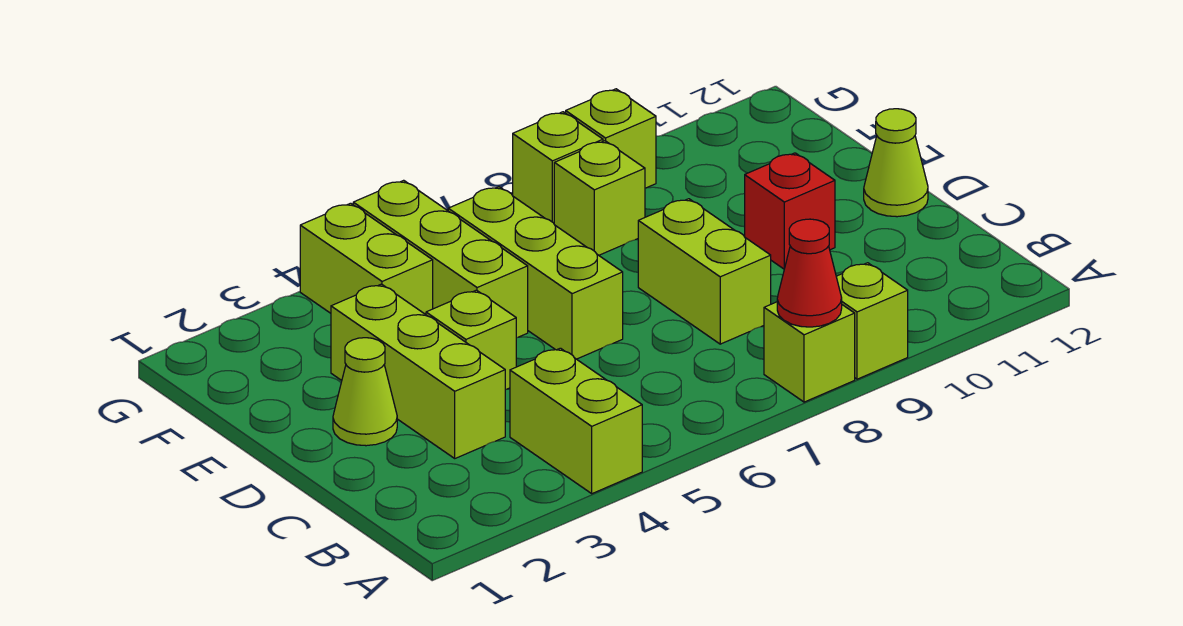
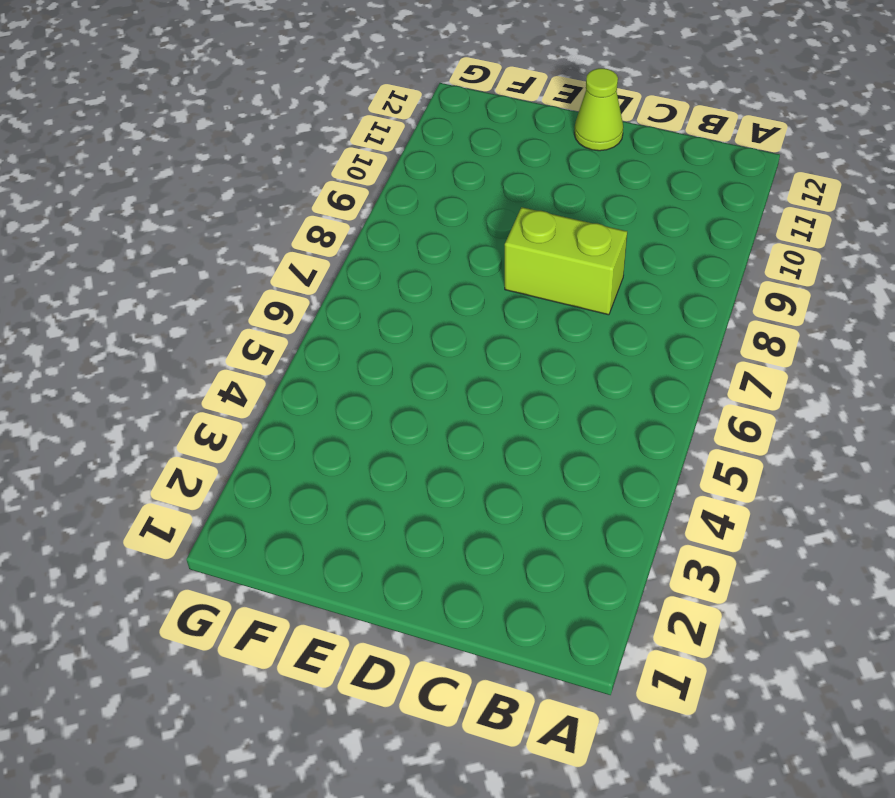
none -> lime 1x2 brick [510,348,642,494]
none -> lime 1x1 brick [764,302,855,402]
none -> lime 1x1 brick [836,263,908,379]

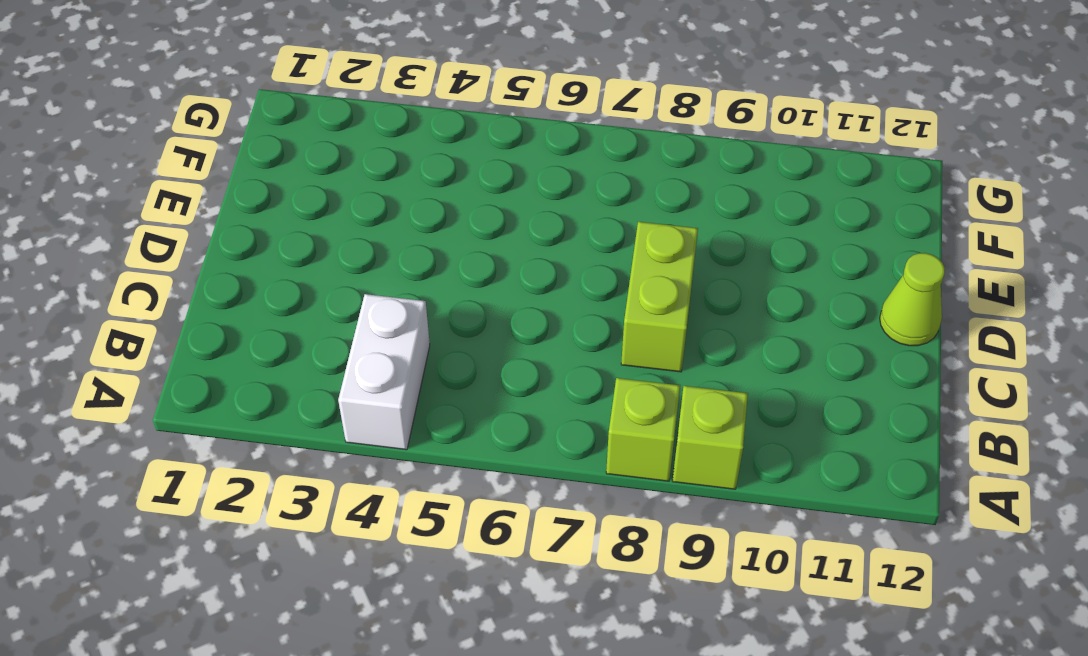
white 1x2 brick [338,294,430,450] -> lime 1x2 brick [510,348,642,494]
none -> lime 1x3 brick [331,284,505,458]
none -> lime 1x1 cone [333,338,397,446]
none -> lime 1x1 brick [426,290,516,390]

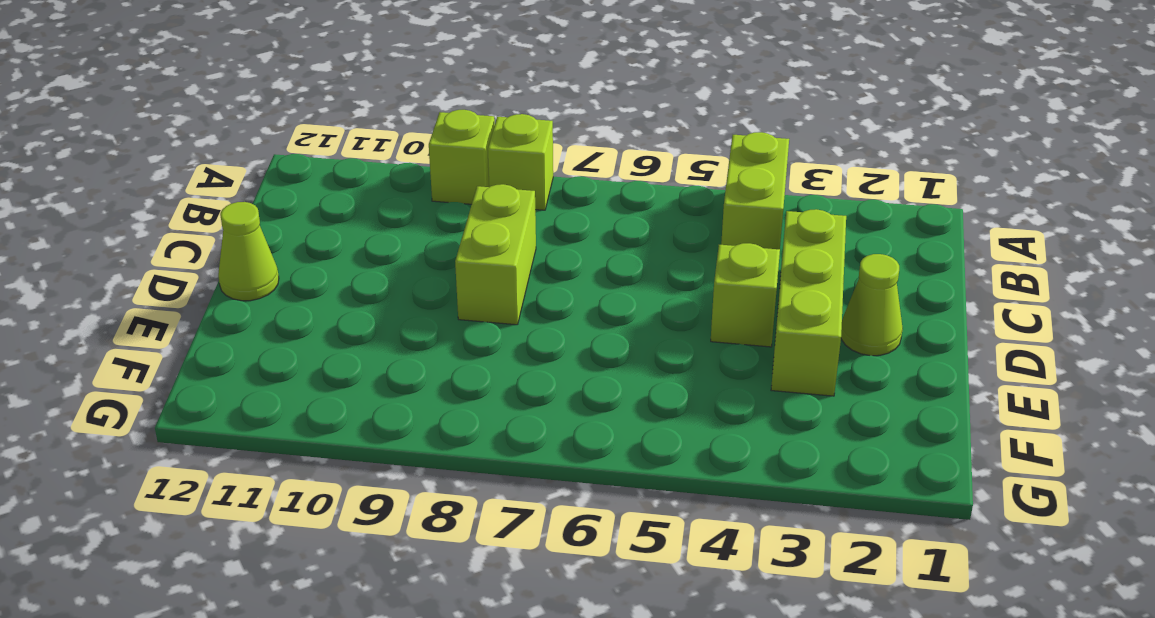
none -> lime 1x3 brick [448,187,623,359]
none -> red 1x1 brick [745,153,835,269]
none -> lime 1x3 brick [353,180,528,338]

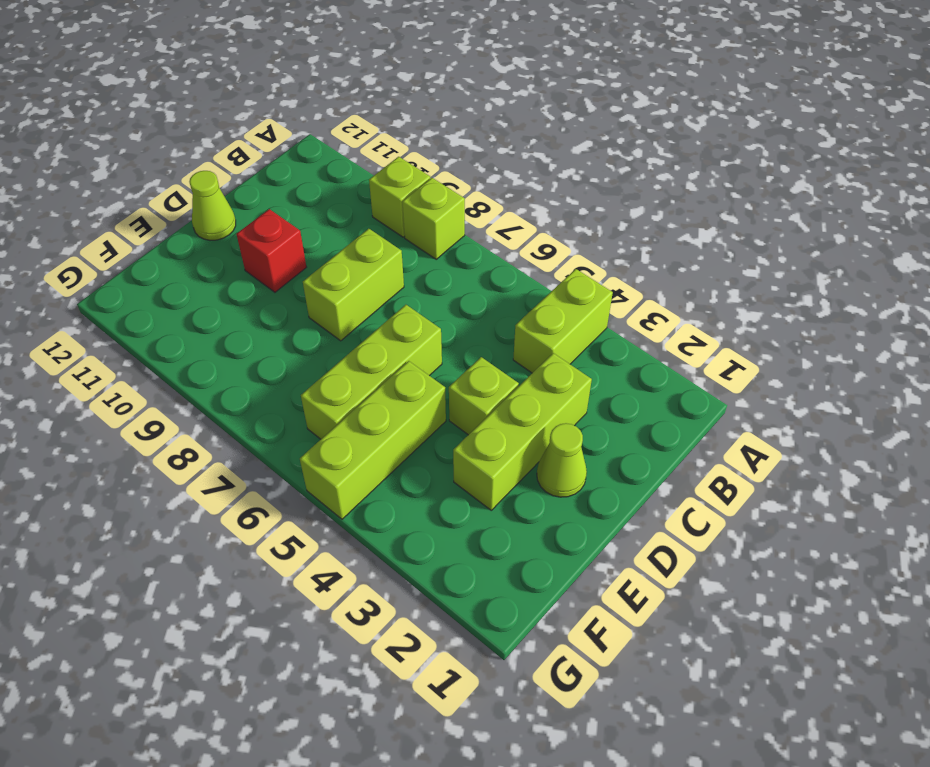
none -> lime 1x2 brick [300,203,433,314]
none -> lime 1x1 brick [554,141,645,255]
none -> lime 1x1 brick [513,112,603,223]

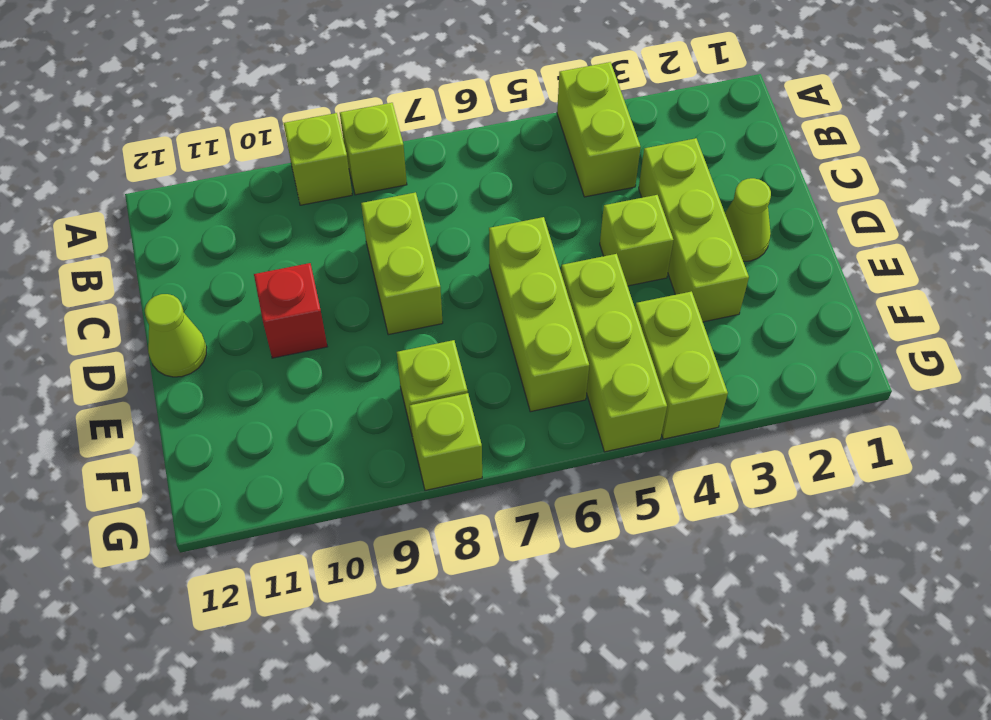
none -> lime 1x1 brick [566,89,656,188]
none -> red 1x1 cone [777,219,842,327]

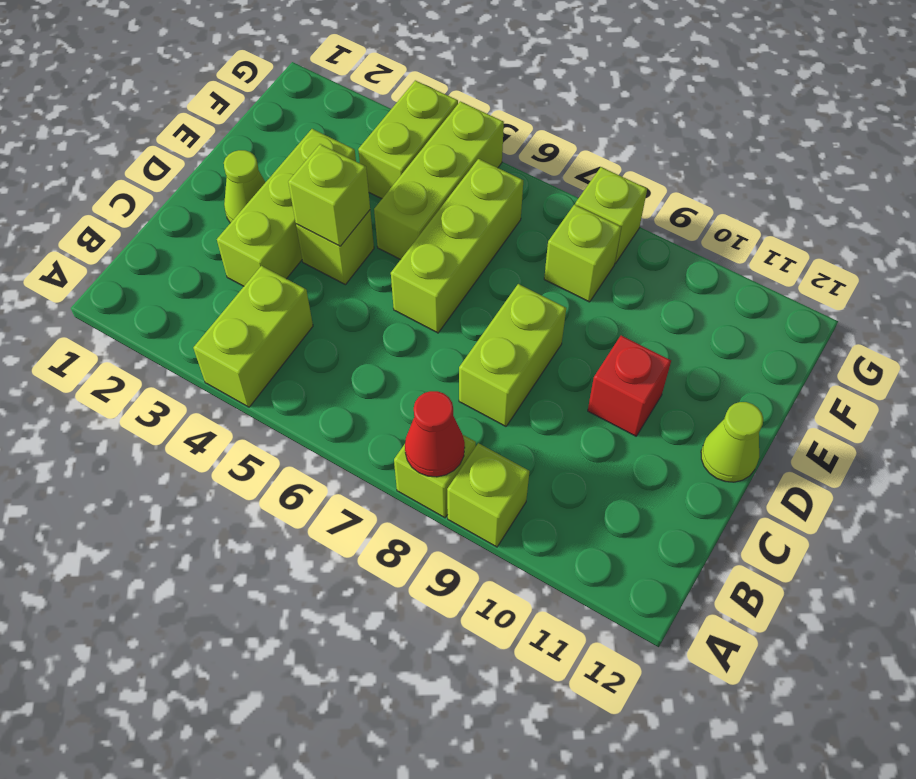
lime 1x1 brick [288,144,370,246] -> lime 1x1 brick moved to [566,89,656,188]

